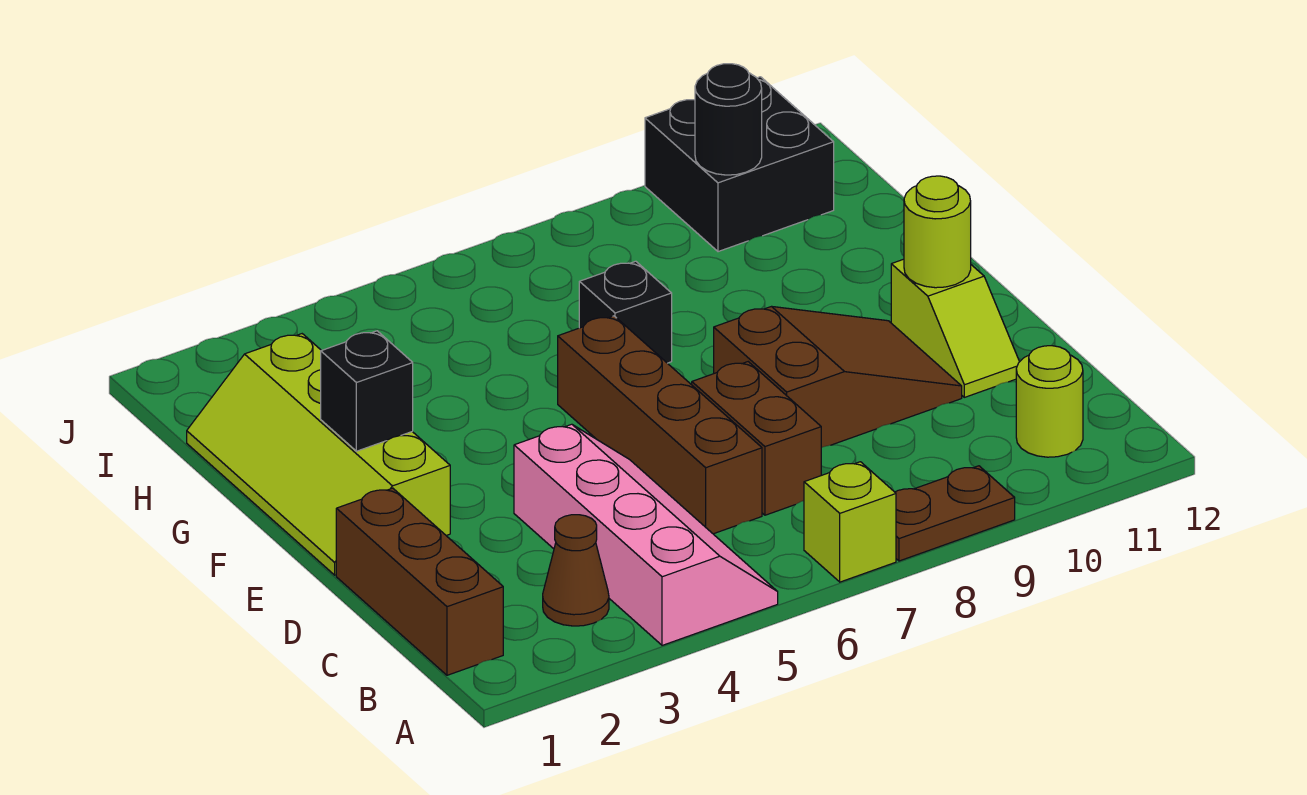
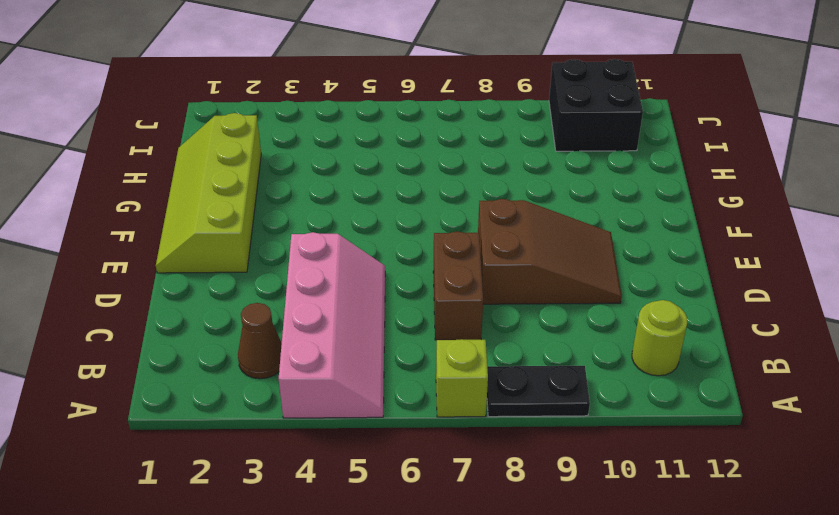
black 1x2 plate [487,366,590,417] -> brown 1x2 plate [895,466,1015,561]
none -> brown 1x3 brick [336,488,503,675]
none -> brown 1x4 brick [558,316,762,534]
none -> lime 1x2 slope [891,259,1019,397]

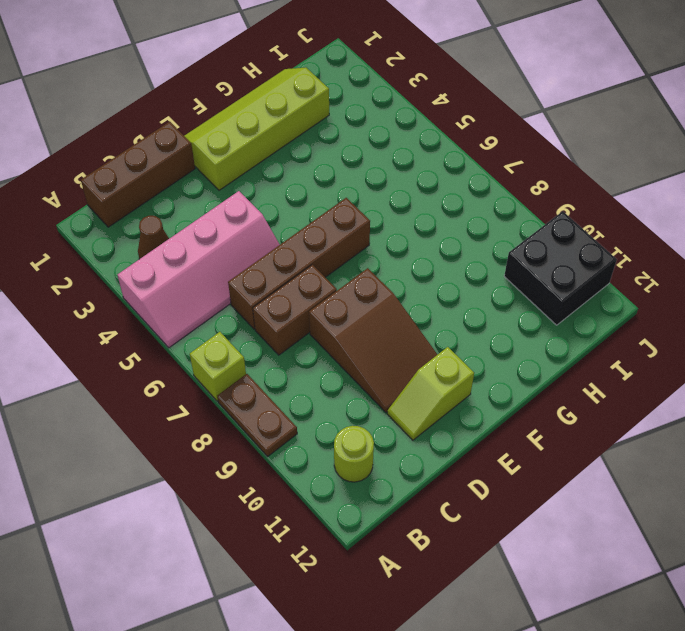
none -> black 1x1 brick [579,261,672,363]
none -> lime 1x1 round brick [904,176,971,288]
none -> black 1x1 brick [321,331,413,451]

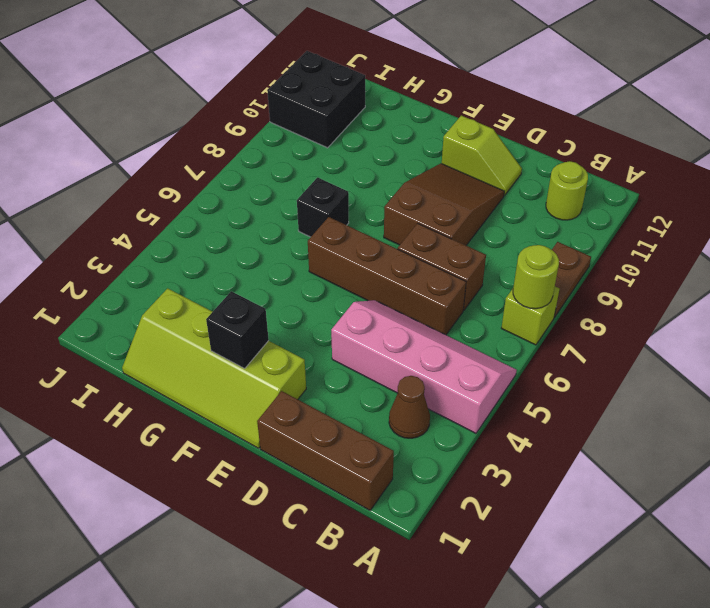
lime 1x1 round brick [513,245,559,309] -> lime 1x1 round brick moved to [904,176,971,288]
none -> black 1x1 round brick [695,64,762,175]

